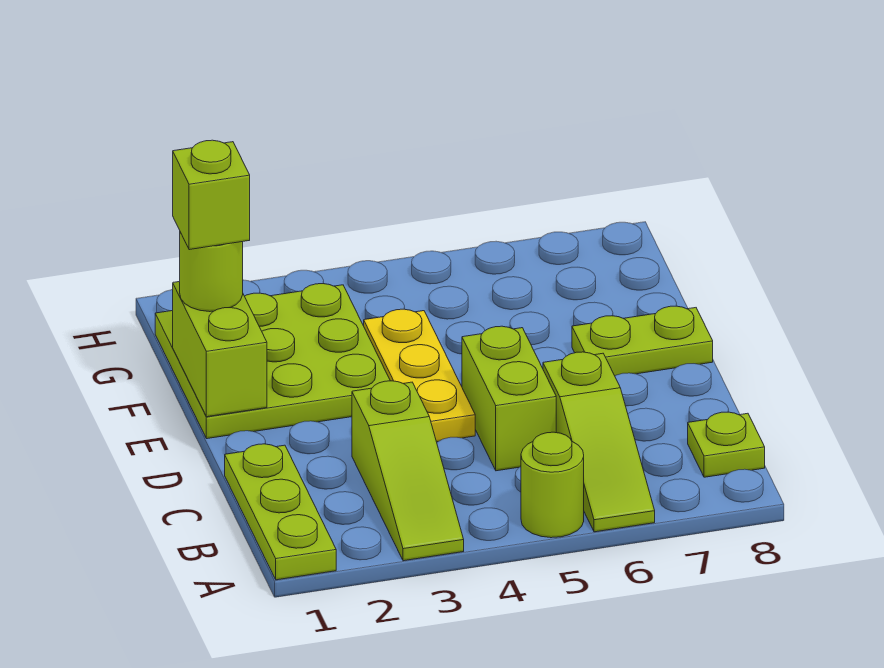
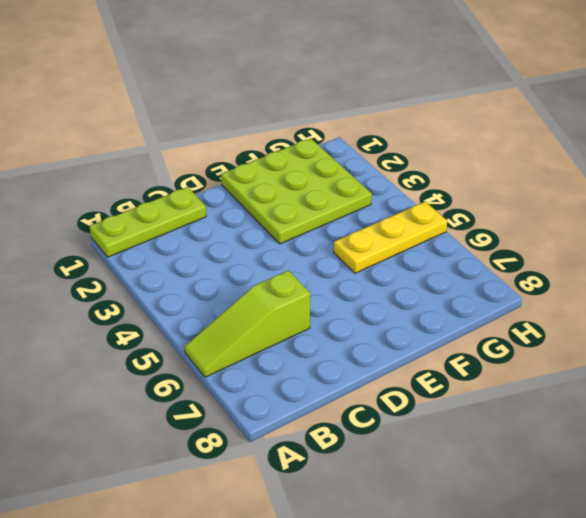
yellow 1x3 plate [334,202,447,273] -> yellow 1x3 plate moved to [364,309,475,442]
none -> lime 1x3 slope [352,381,464,561]
none -> lime 1x1 round brick [521,432,584,538]
none -> lime 1x1 plate [688,412,765,477]

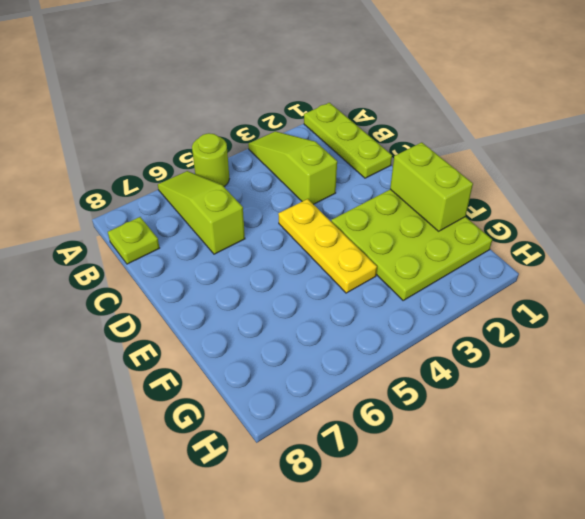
none -> lime 1x2 brick [462,326,556,471]
none -> lime 1x2 plate [572,306,713,376]
none -> lime 1x1 round brick [180,232,243,312]

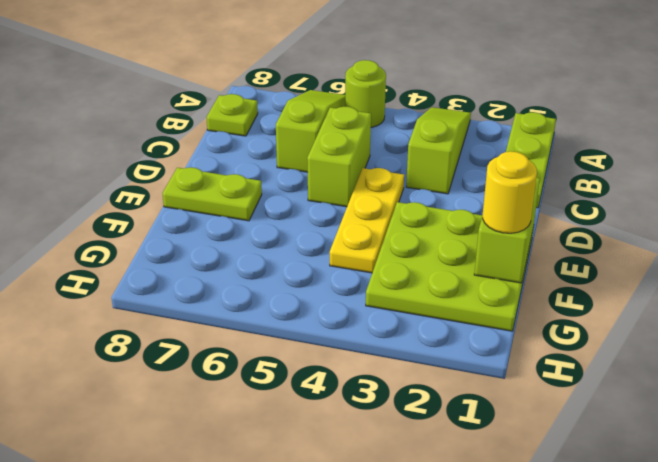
yellow 1x1 round brick [483,151,537,233] -> lime 1x1 round brick [180,232,243,312]
none -> lime 1x1 brick [173,140,250,250]

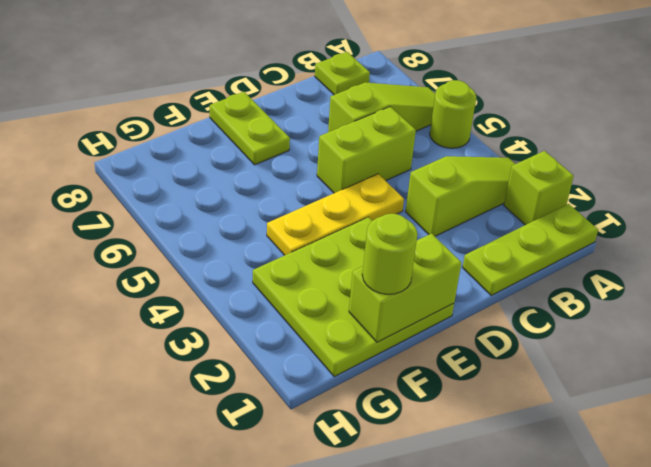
lime 1x1 brick [504,151,574,225] -> lime 1x1 brick moved to [173,140,250,250]

